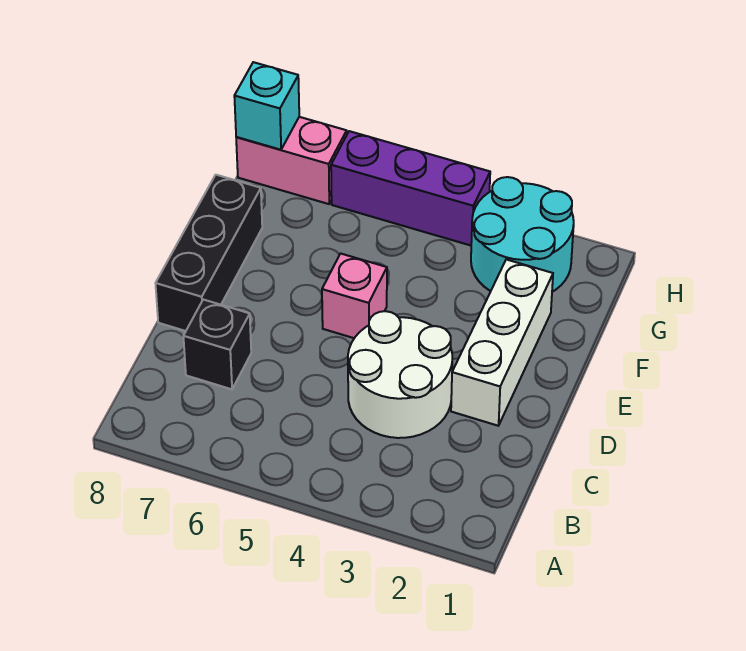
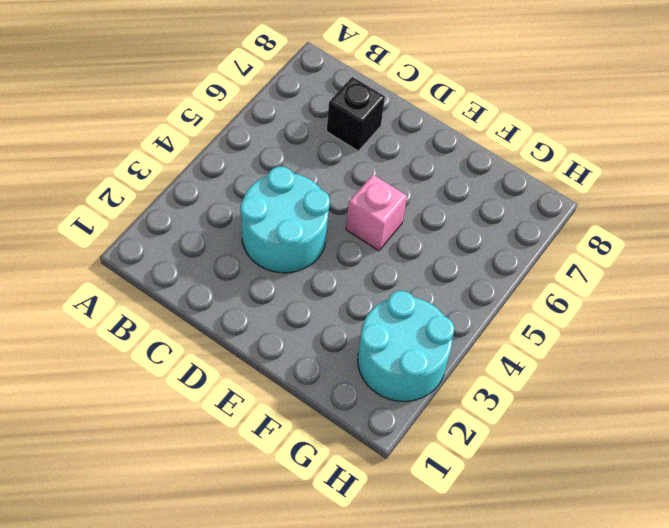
cyan 2x2 round brick [240,167,330,273] -> white 2x2 round brick [348,311,452,438]
none -> white 1x3 brick [451,259,553,426]
none -> black 1x3 brick [155,175,262,331]

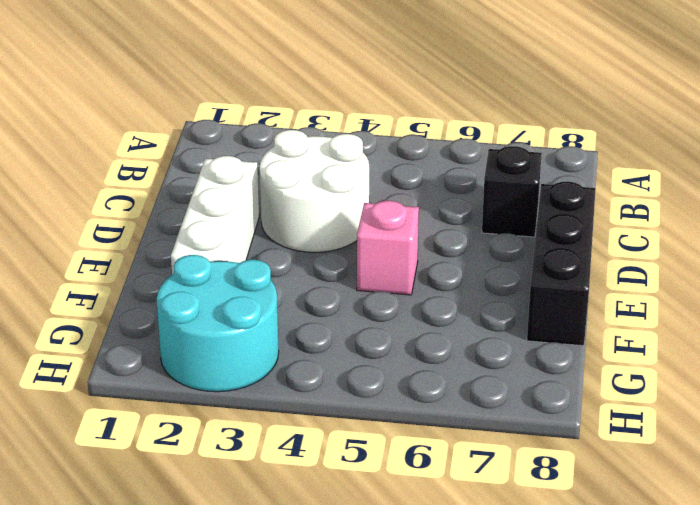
none -> purple 1x3 brick [331,131,490,246]
none -> pink 1x2 brick [236,117,347,204]

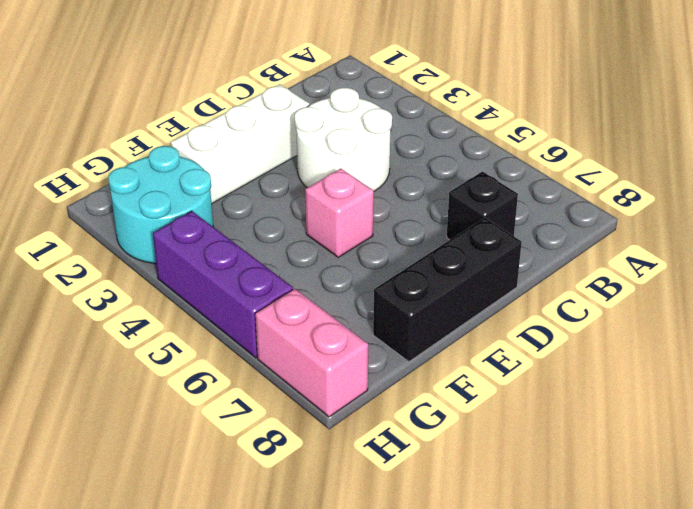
none -> cyan 1x1 brick [234,62,299,150]

